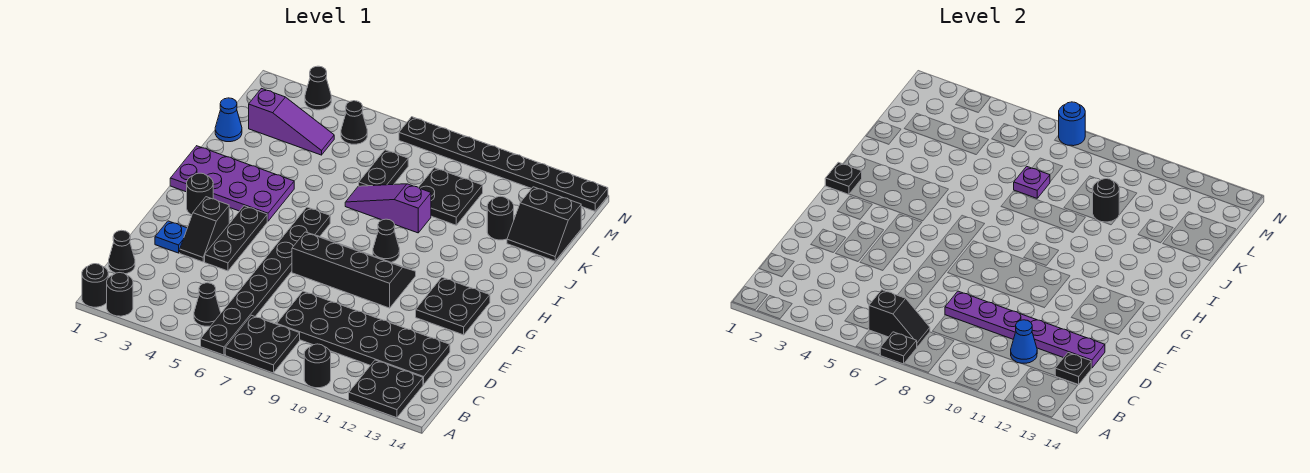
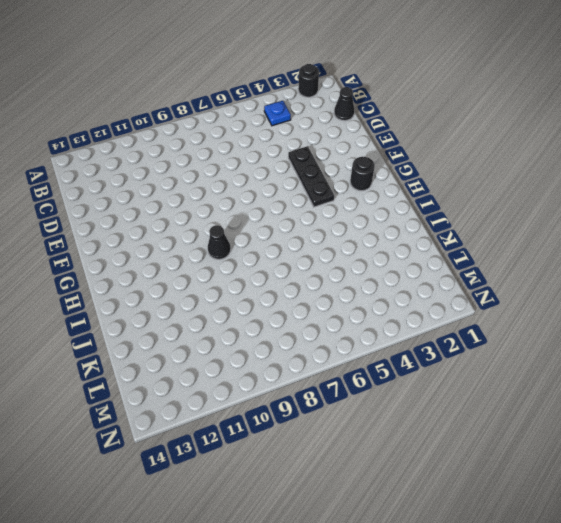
blue 1x1 plate [264,101,291,126] -> blue 1x1 plate moved to [155,221,187,253]
none -> black 1x1 round brick [82,264,108,307]
none -> black 1x8 plate [201,207,330,355]
none -> black 2x2 plate [225,315,300,373]
none -> black 1x1 round brick [304,344,331,388]

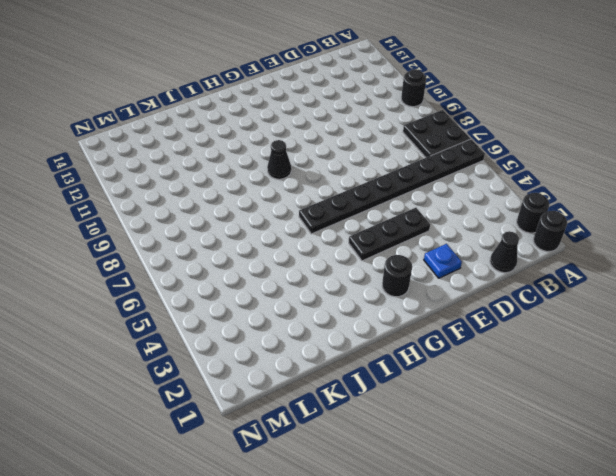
none -> black 2x2 plate [349,360,423,418]
none -> black 1x1 cone [194,283,221,326]
none -> black 2x6 plate [277,291,450,385]
none -> black 1x2 slope [180,197,229,262]

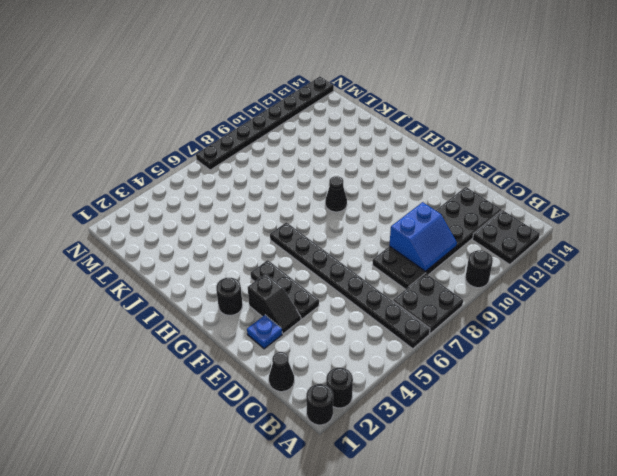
blue 2x2 slope [389,202,457,272] -> purple 1x6 plate [945,291,1105,368]
none -> black 1x1 cone [194,283,221,326]
none -> black 2x4 slope [292,232,416,308]
none -> black 2x2 plate [416,278,490,335]
none -> purple 2x4 plate [170,146,294,221]

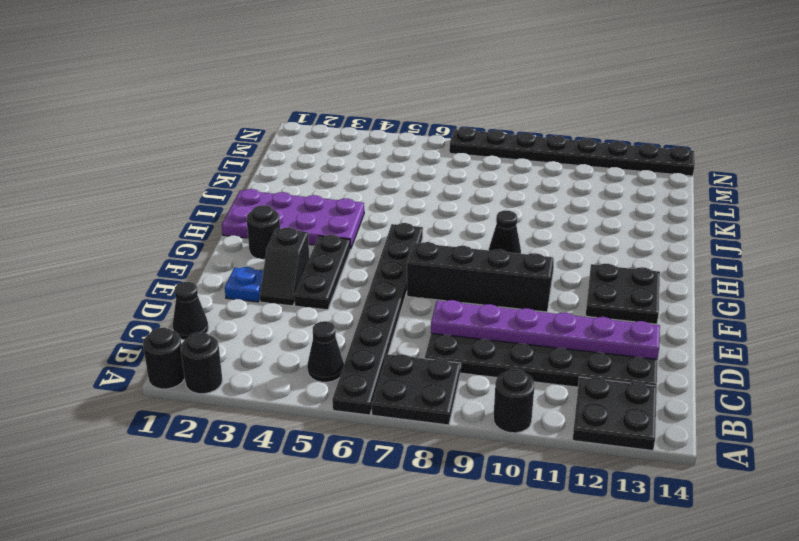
none -> purple 1x3 slope [345,184,431,233]
none -> blue 1x1 cone [215,98,242,142]
none -> black 1x2 plate [359,150,408,186]
none -> black 2x2 plate [418,168,483,225]

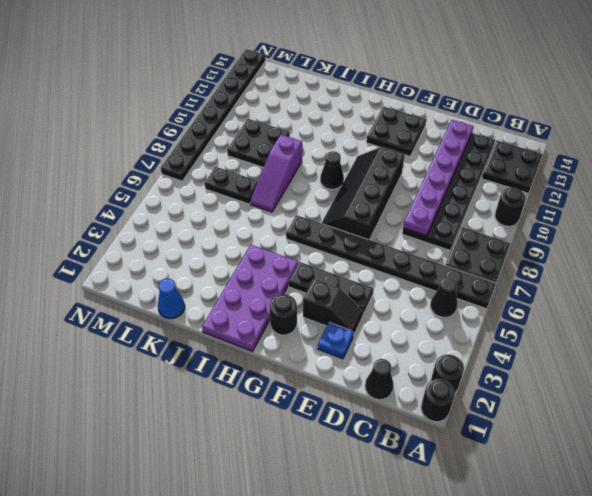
none -> black 1x1 round brick [487,196,514,240]
none -> black 2x2 slope [507,187,581,261]
none -> purple 1x3 slope [249,88,334,155]
none -> black 1x1 cone [341,101,367,144]

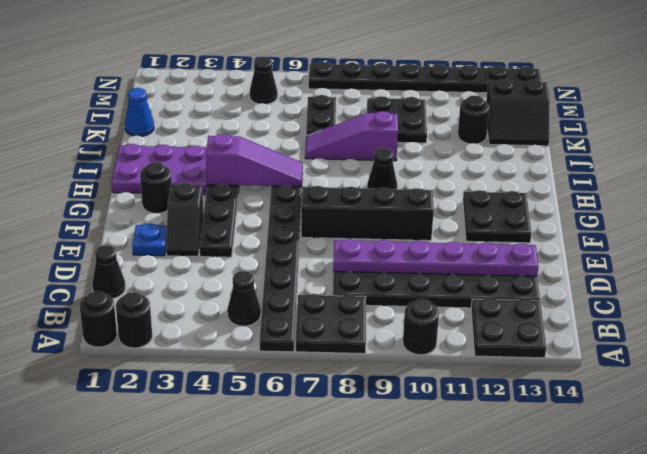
purple 1x3 slope [206,134,303,187] -> purple 1x3 slope moved to [249,88,334,155]
none -> black 1x1 cone [305,66,331,110]
none -> black 1x1 plate [880,332,917,364]
none -> black 1x2 slope [869,290,930,347]
none -> blue 1x1 cone [1011,320,1037,363]

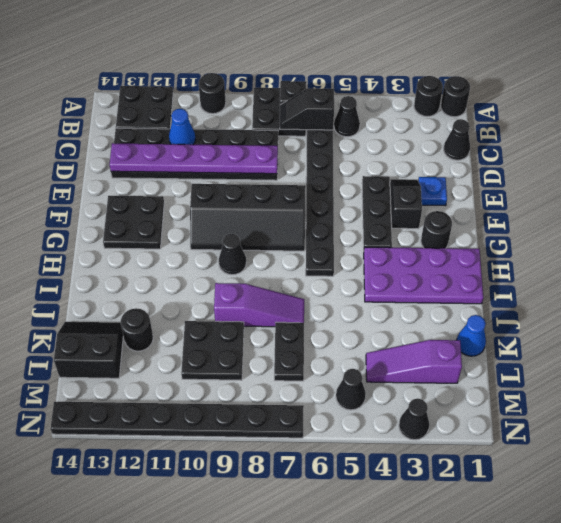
none -> black 1x1 plate [1055,353,1091,385]
none -> black 1x1 plate [825,162,862,194]
none -> purple 1x1 plate [1014,166,1050,198]
none -> black 1x1 round brick [1093,179,1119,222]

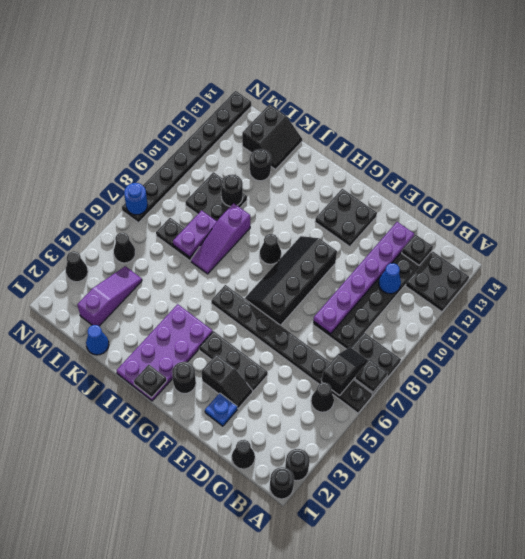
purple 1x2 plate [173,210,217,257] -> purple 1x1 plate [1014,166,1050,198]
none -> black 1x1 round brick [304,344,331,388]

